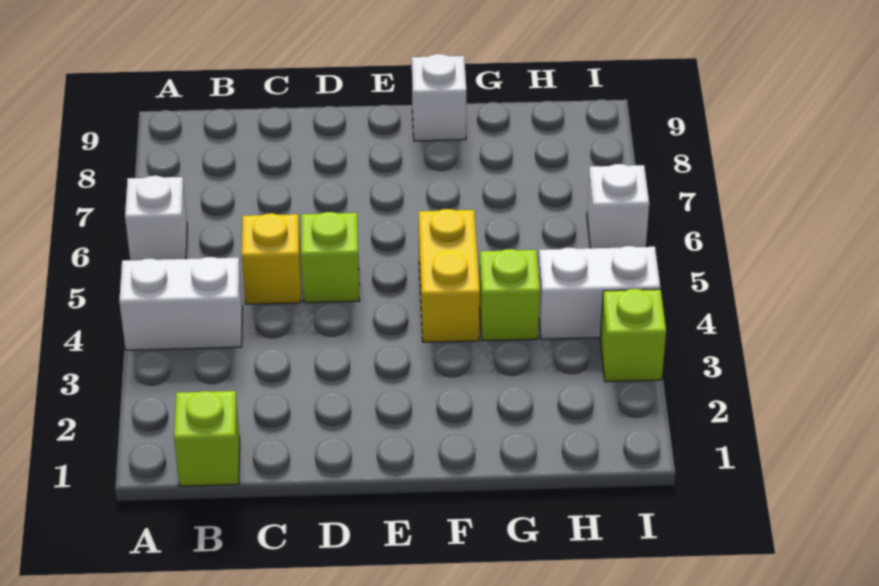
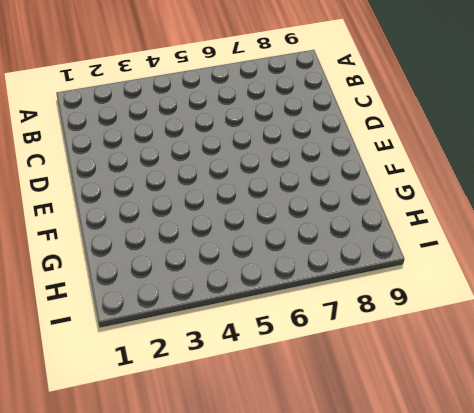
none -> white 1x2 brick [119,257,243,350]
none -> white 1x1 brick [125,176,187,260]

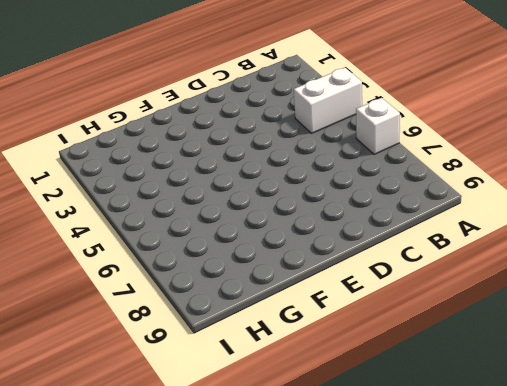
none -> lime 1x1 brick [174,391,240,486]
none -> yellow 1x1 brick [242,213,301,304]

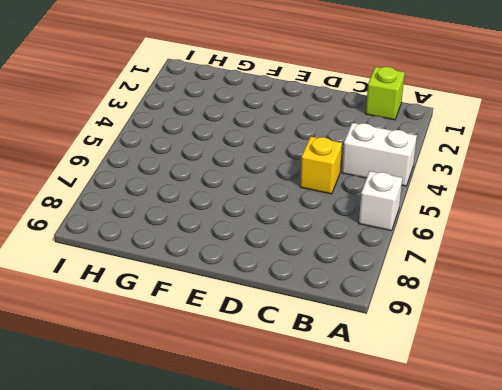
none -> lime 1x1 brick [301,212,360,303]
none -> yellow 1x2 brick [419,209,480,342]

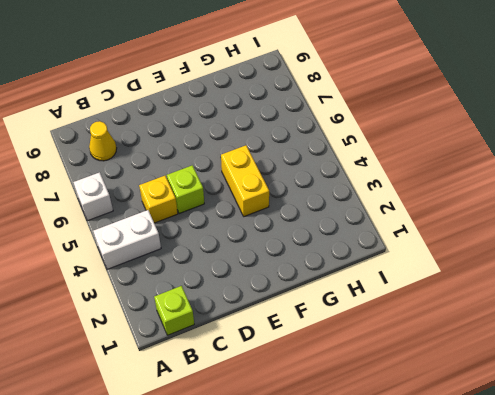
yellow 1x1 cone [89,121,117,161] -> none
none -> white 1x1 brick [412,54,466,141]
none -> lime 1x1 brick [479,249,540,341]

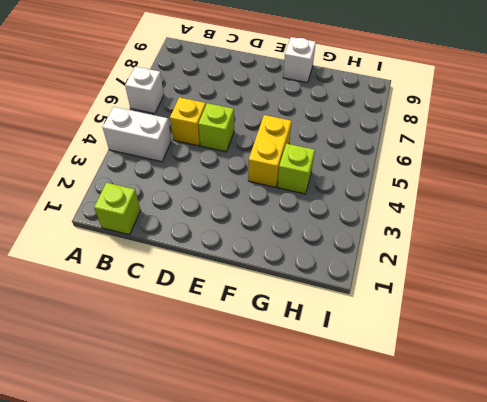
none -> white 1x2 brick [538,246,660,339]
none -> lime 1x1 brick [600,289,666,382]

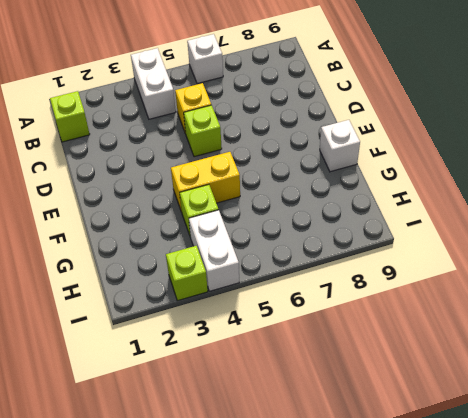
none -> white 1x1 brick [587,164,649,248]

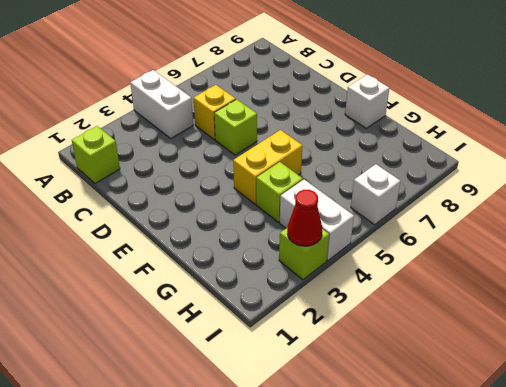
red 1x1 cone [287,190,322,246] -> none
none -> white 1x1 brick [125,176,187,260]

